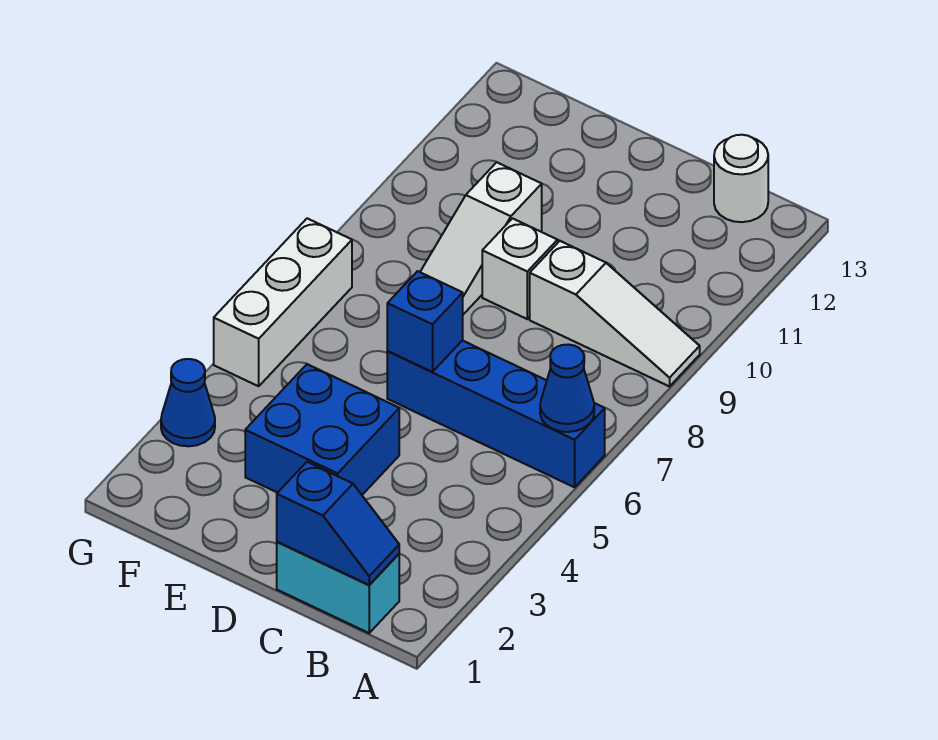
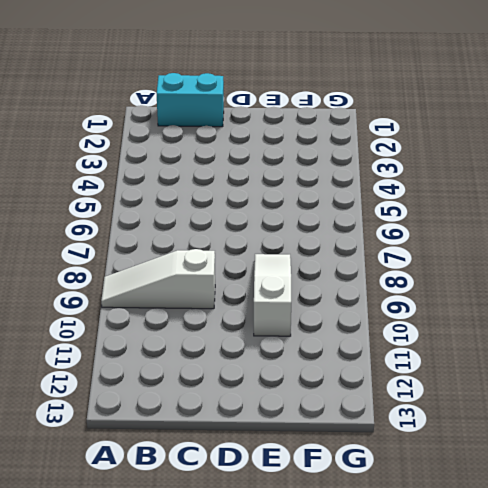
none -> blue 1x4 brick [387,340,605,487]
none -> white 1x1 round brick [714,135,768,222]
none -> blue 2x2 brick [245,364,399,495]

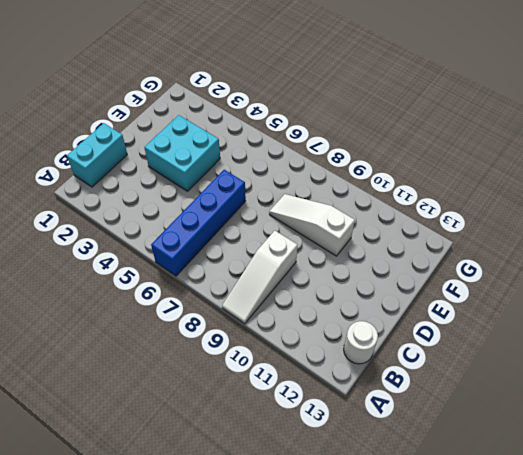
cyan 2x2 brick [144,115,220,191] -> blue 2x2 brick [245,364,399,495]
none -> white 1x1 brick [482,218,558,319]
none -> blue 1x1 cone [161,359,215,446]
none -> white 1x3 brick [214,218,352,386]

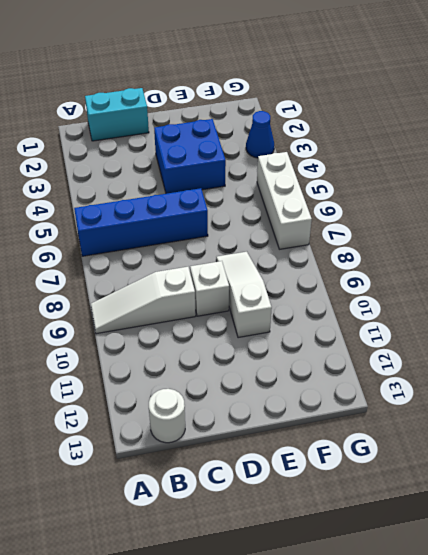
none -> blue 1x1 cone [540,345,594,432]
none -> blue 1x2 slope [277,462,399,585]
none -> blue 1x1 brick [387,271,463,372]

